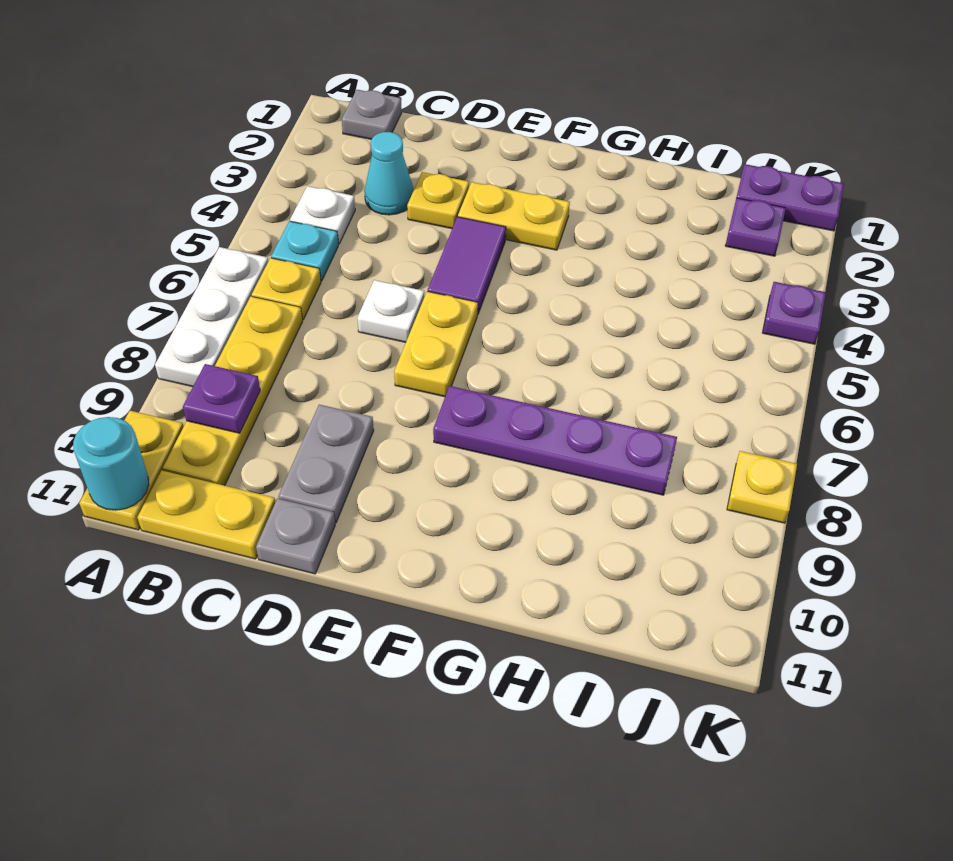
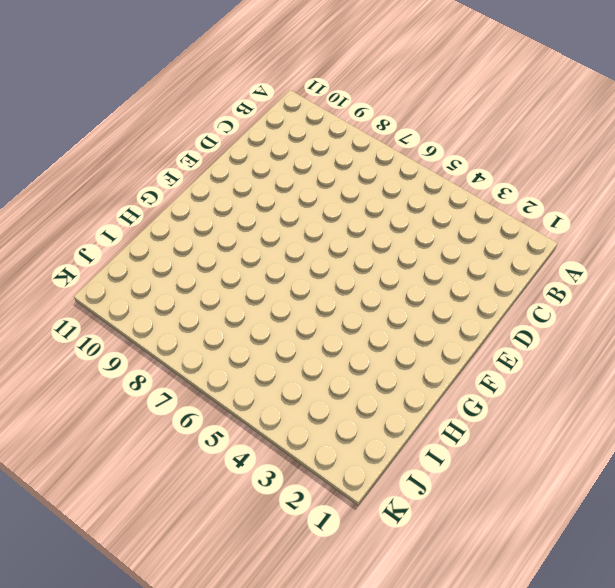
none -> white 1x3 plate [155,247,268,387]
none -> yellow 1x2 plate [79,411,184,530]
none -> grey 1x1 plate [342,90,402,139]

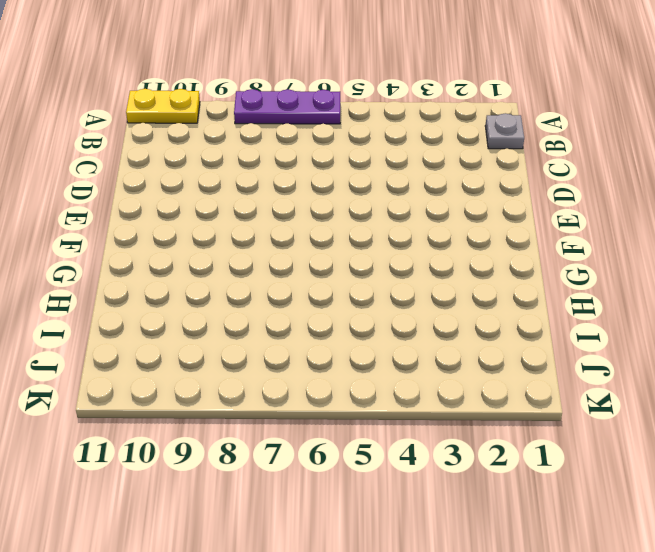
purple 1x3 plate [234,89,340,124] -> white 1x3 plate [155,247,268,387]
none -> white 1x1 plate [290,186,355,244]
none -> cyan 1x1 plate [271,221,338,281]
none -> yellow 1x1 plate [252,258,321,320]

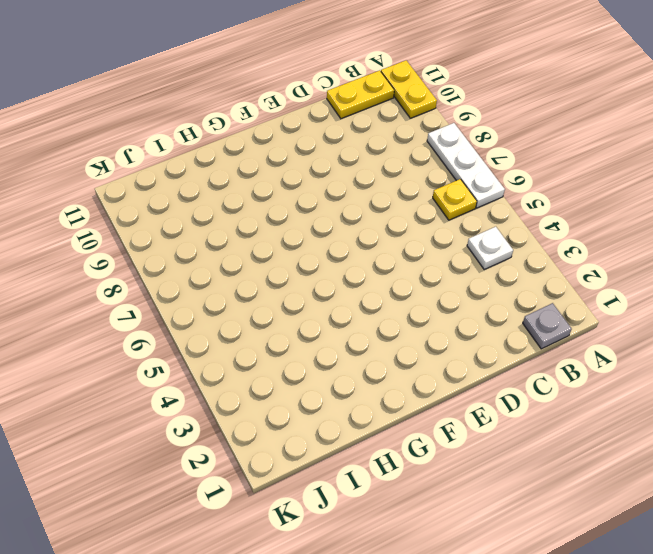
none -> cyan 1x1 plate [271,221,338,281]
none -> yellow 1x4 plate [163,297,302,486]
none -> cyan 1x1 cone [364,132,414,215]

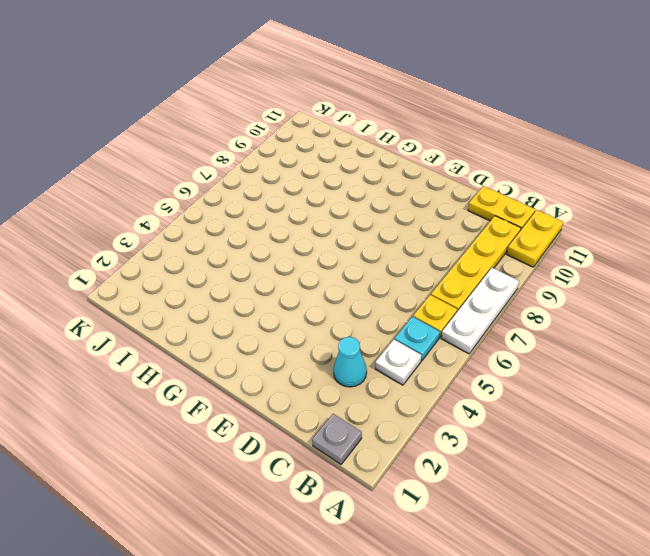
none -> yellow 1x1 plate [407,172,469,229]
none -> white 1x1 plate [357,280,424,342]
none -> grey 1x2 plate [278,405,374,523]

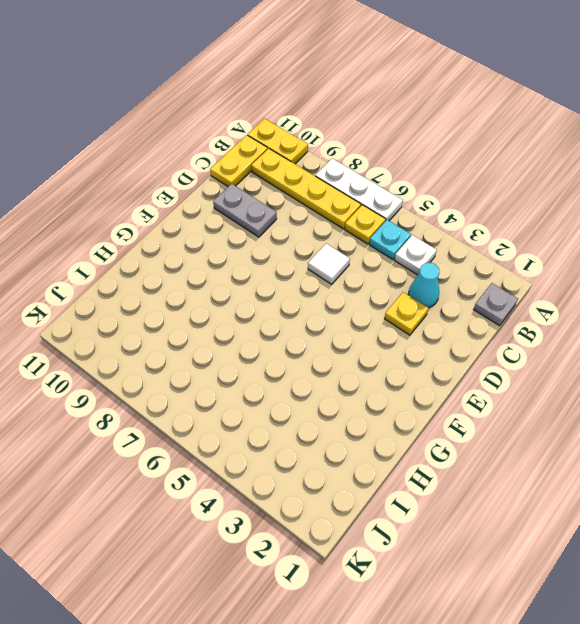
white 1x1 tile [308,243,350,284] -> white 1x1 plate [357,280,424,342]
none -> grey 1x1 plate [256,498,335,574]
none -> yellow 1x2 plate [458,182,570,250]
none -> purple 1x2 tile [428,217,506,315]

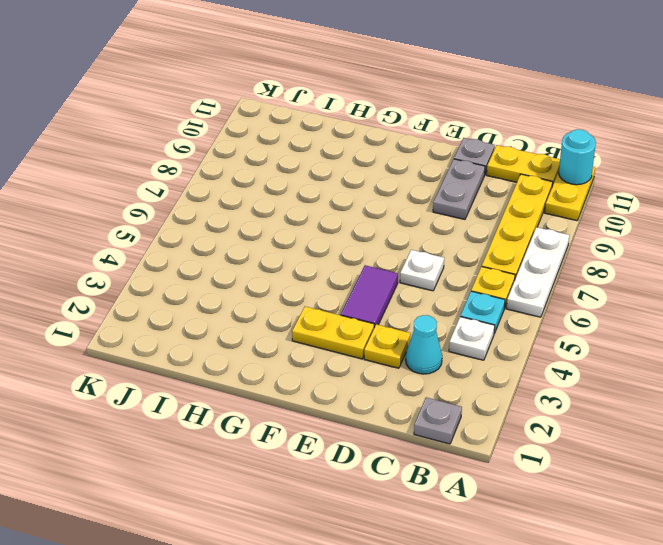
none -> yellow 1x2 plate [394,291,478,397]
none -> purple 1x4 plate [433,386,677,495]
none -> purple 1x2 plate [736,164,844,231]

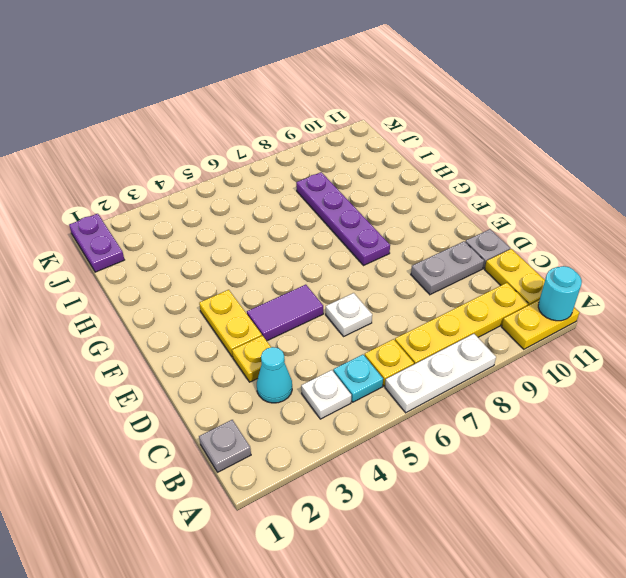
none -> yellow 1x2 plate [394,291,478,397]
none -> purple 1x1 plate [725,198,786,256]
none -> purple 1x1 plate [762,282,826,344]

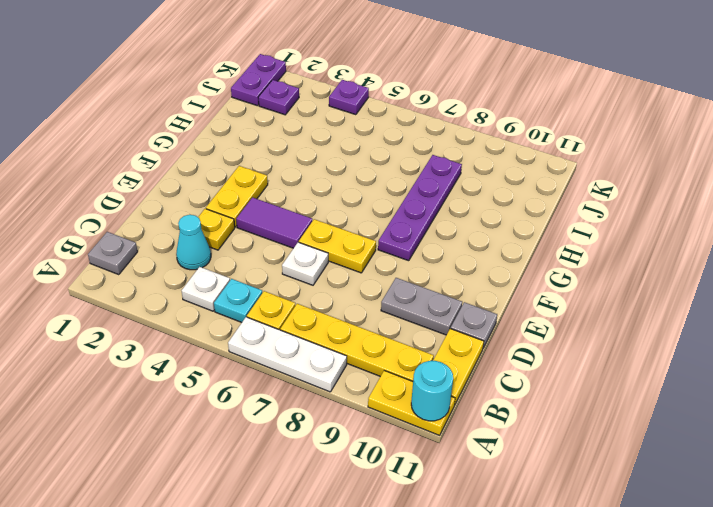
none -> yellow 1x1 plate [727,451,797,523]
none -> purple 1x1 plate [183,364,260,433]

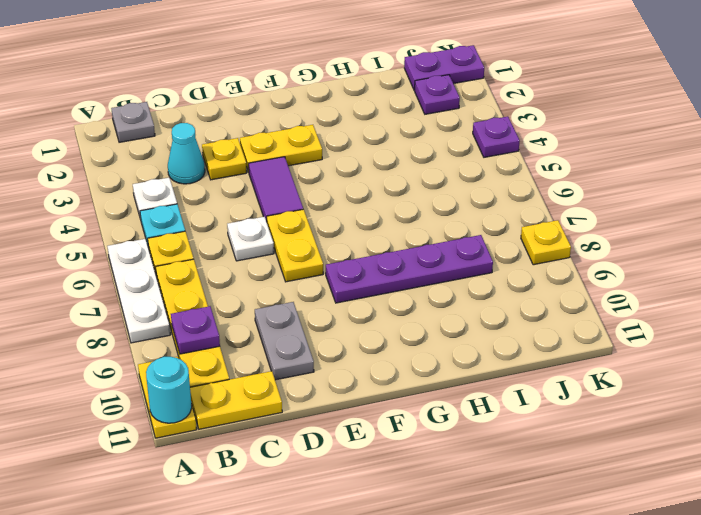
none -> grey 1x1 plate [256,498,335,574]

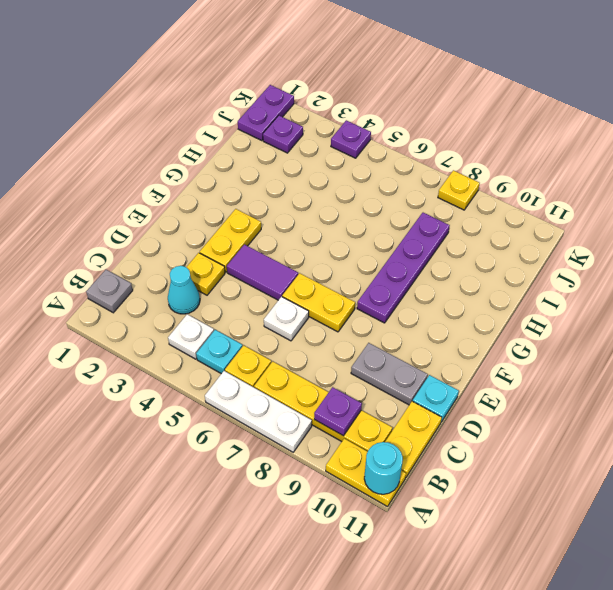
cyan 1x1 plate [413,375,459,422] -> grey 1x1 plate [256,498,335,574]

